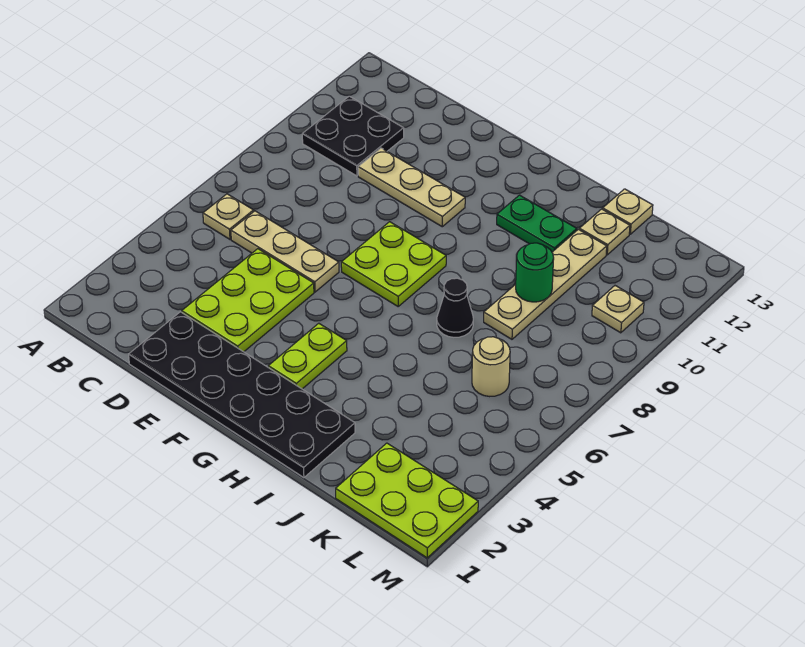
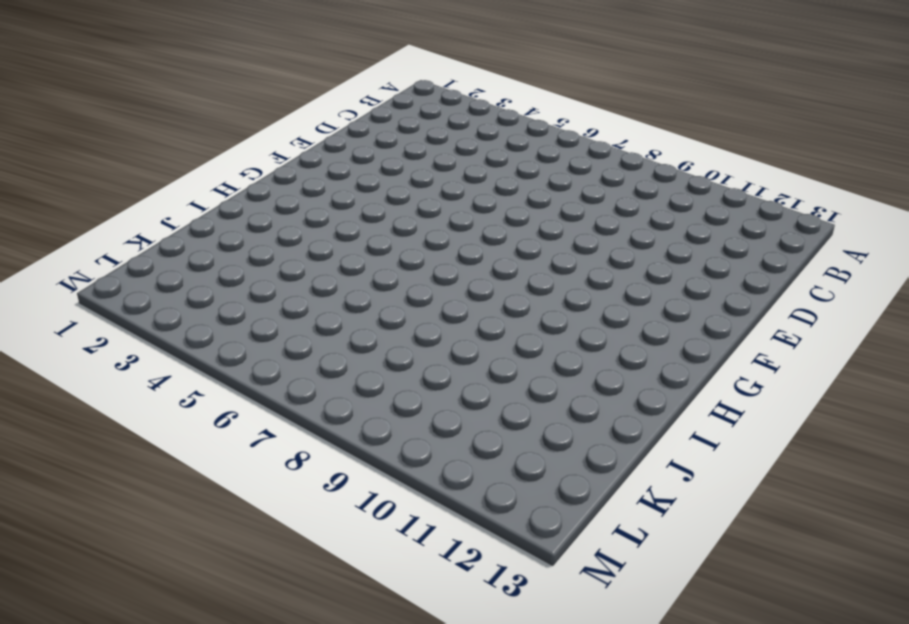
none -> tan 1x1 plate [203,194,254,239]
none -> black 2x2 plate [302,96,404,176]
none -> tan 1x3 plate [231,211,339,292]

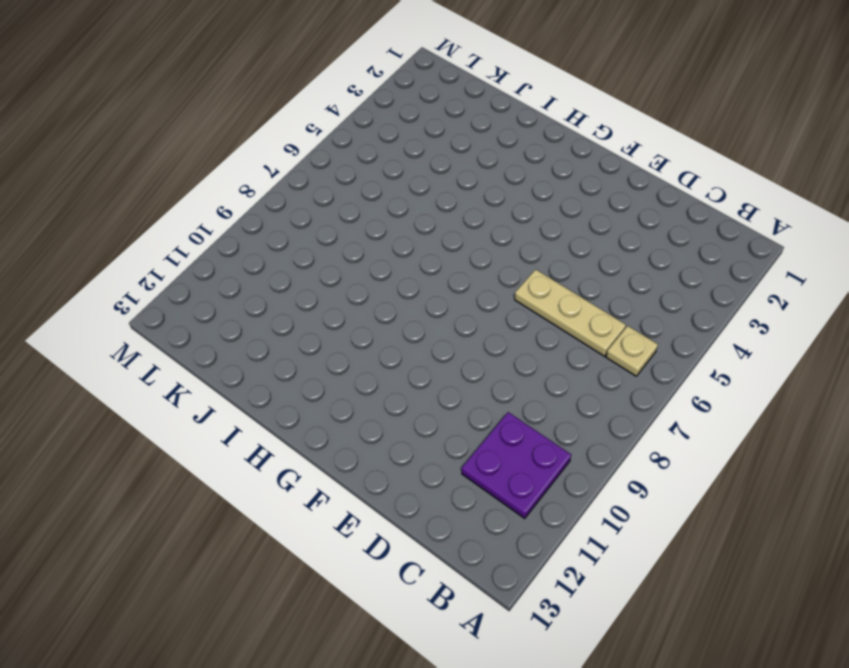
purple 2x2 plate [462,412,571,518] -> black 2x2 plate [302,96,404,176]
none -> black 2x6 plate [129,312,355,478]
none -> lime 2x3 plate [182,249,314,352]
none -> tan 1x3 plate [358,148,465,227]

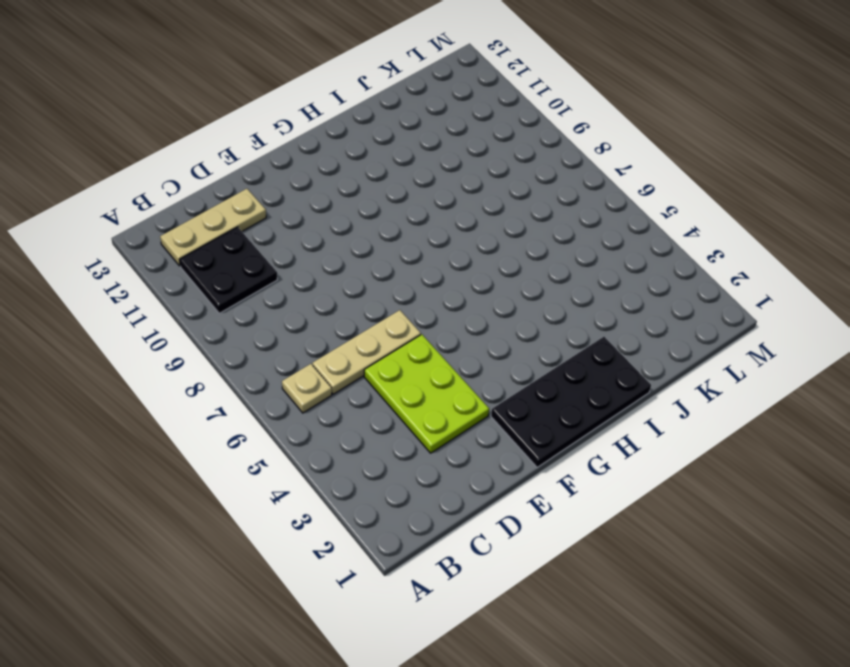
tan 1x3 plate [160,189,266,266] -> tan 1x3 plate moved to [358,148,465,227]
black 2x4 plate [491,337,651,467] -> black 2x6 plate [129,312,355,478]
none -> lime 2x2 plate [341,222,446,306]
none -> lime 1x2 plate [268,323,347,389]
none -> green 1x2 plate [497,195,577,252]

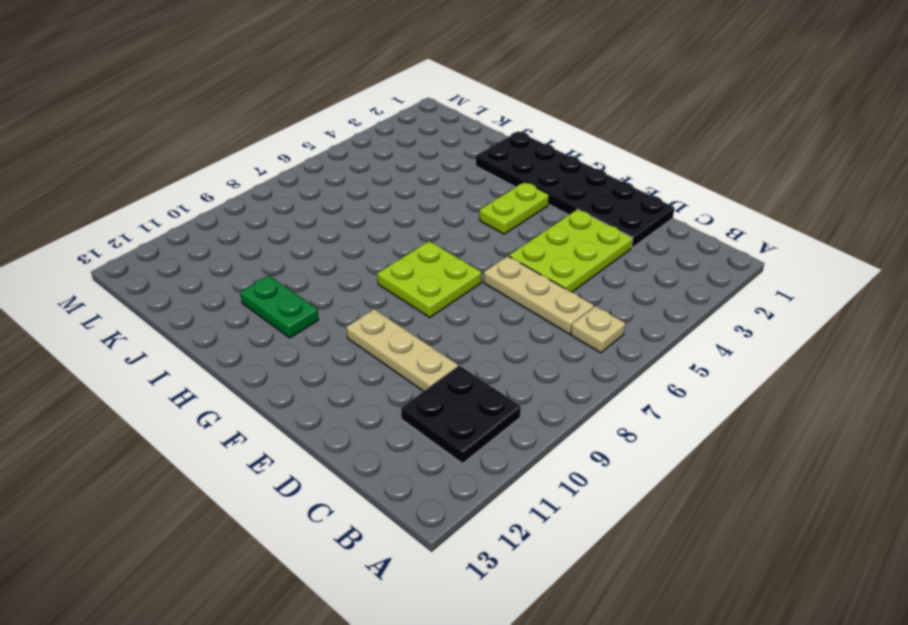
none -> black 1x1 cone [437,278,473,337]
none -> tan 1x4 plate [484,229,607,339]
none -> tan 1x1 plate [579,209,630,255]

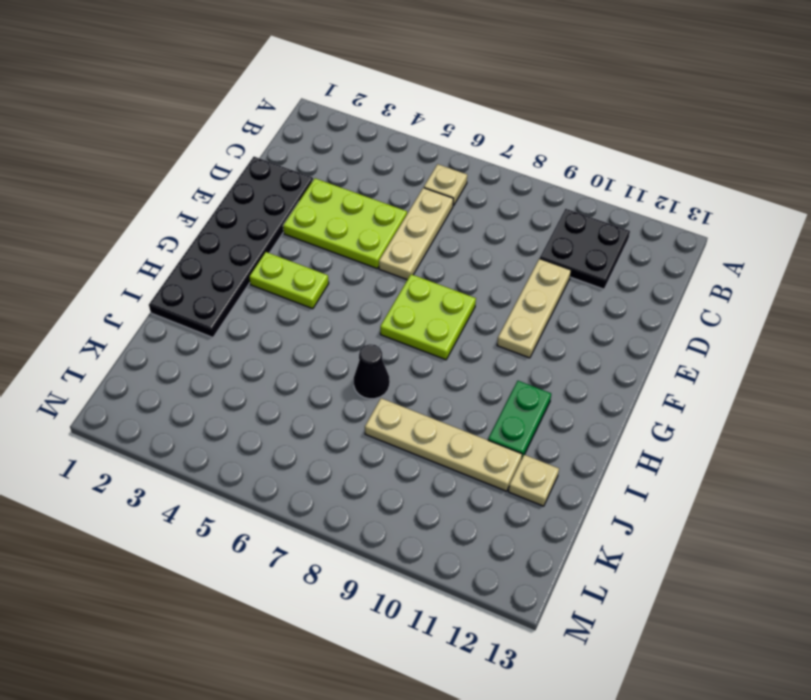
none -> tan 1x1 plate [603,189,653,234]
none -> lime 2x3 plate [336,443,478,558]
none -> tan 1x1 round brick [472,337,510,397]

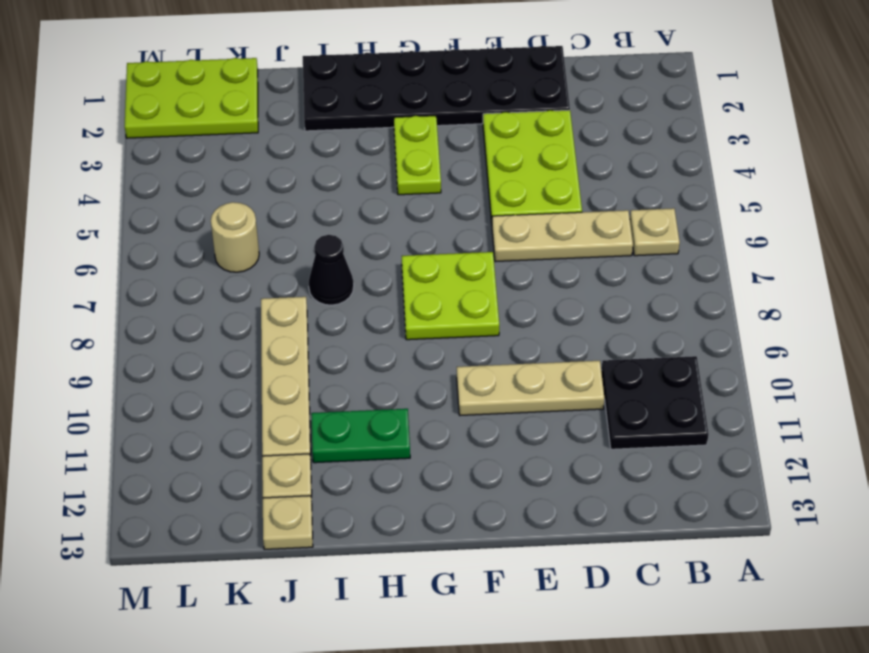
none -> tan 1x1 plate [592,286,644,333]
none -> green 1x1 round brick [516,243,554,302]

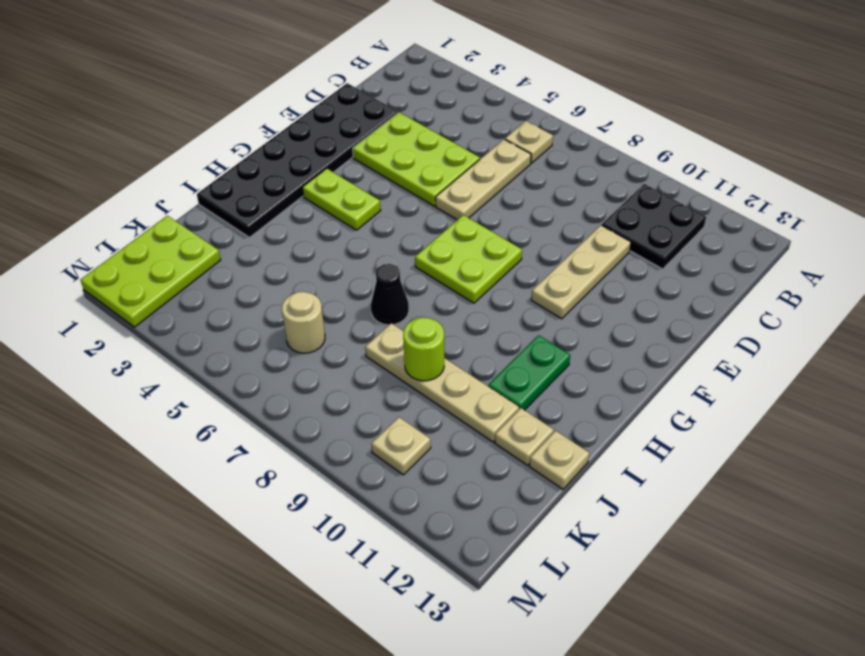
lime 1x1 round brick [403,318,444,381] -> green 1x1 round brick [516,243,554,302]

